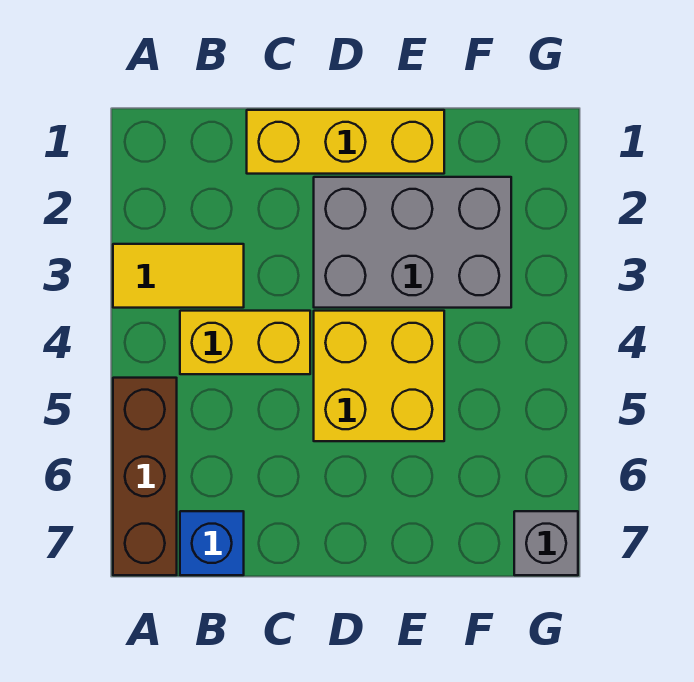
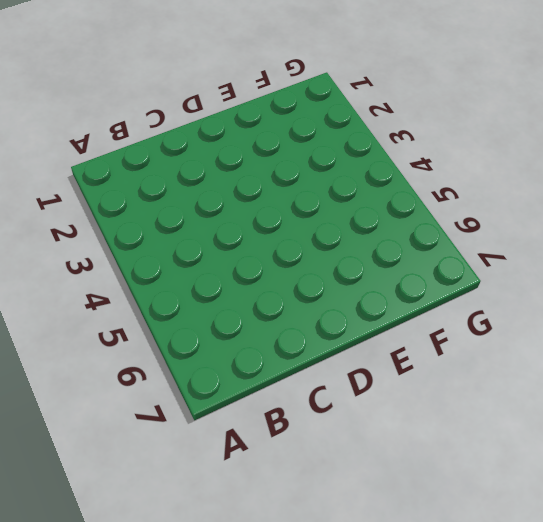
none -> yellow 1x2 tile [113,244,244,308]
none -> brown 1x3 brick [113,378,177,575]

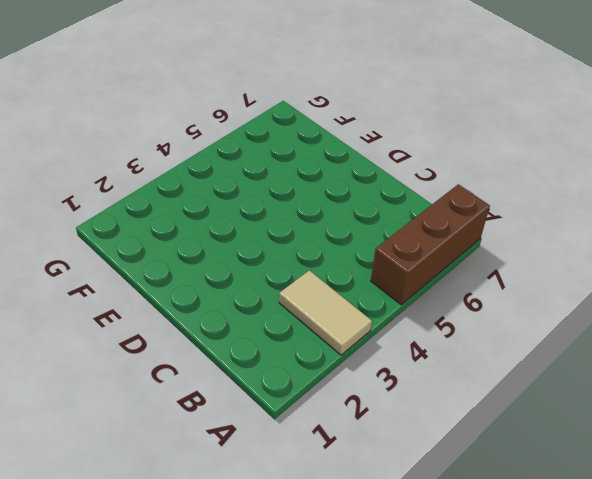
tan 1x2 tile [279,270,372,355] -> yellow 1x2 tile [113,244,244,308]
none -> yellow 1x2 brick [180,311,310,374]
none -> blue 1x1 brick [180,511,244,575]

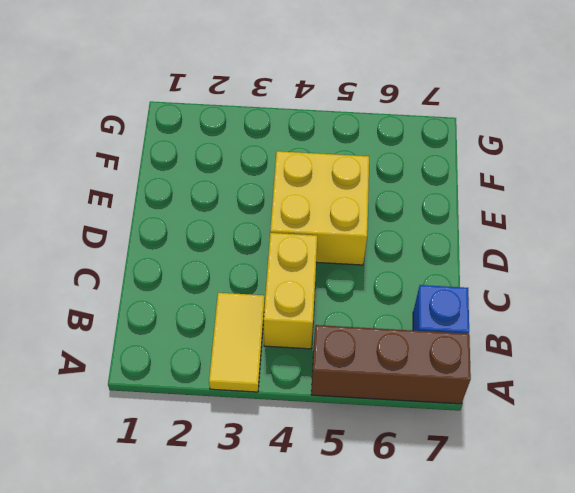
none -> yellow 1x3 brick [247,110,444,174]
none -> grey 2x3 brick [314,177,511,308]

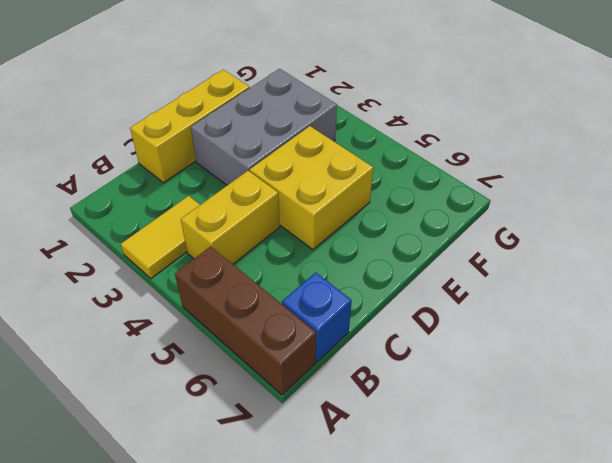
none -> grey 1x1 brick [514,511,578,575]

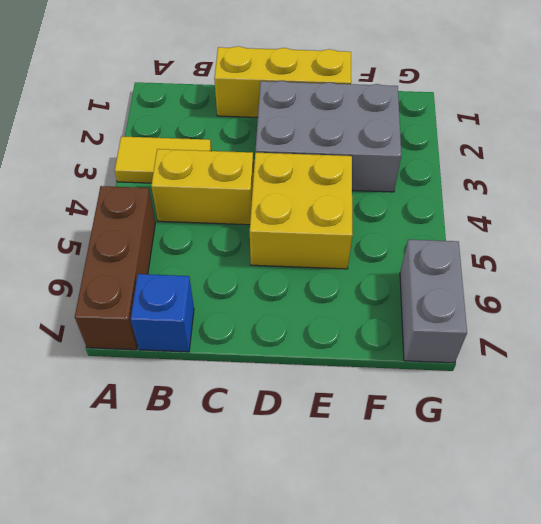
grey 1x2 brick [400,239,467,363] -> grey 1x1 brick [514,511,578,575]

